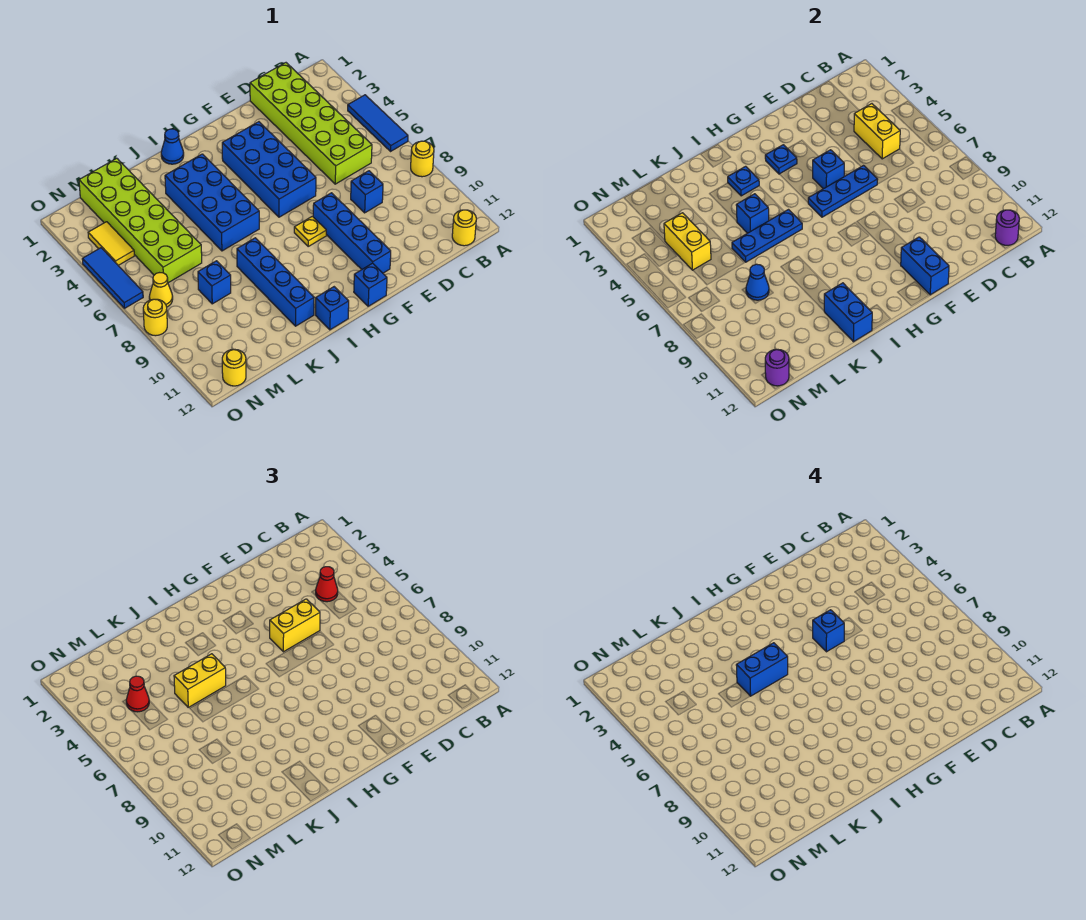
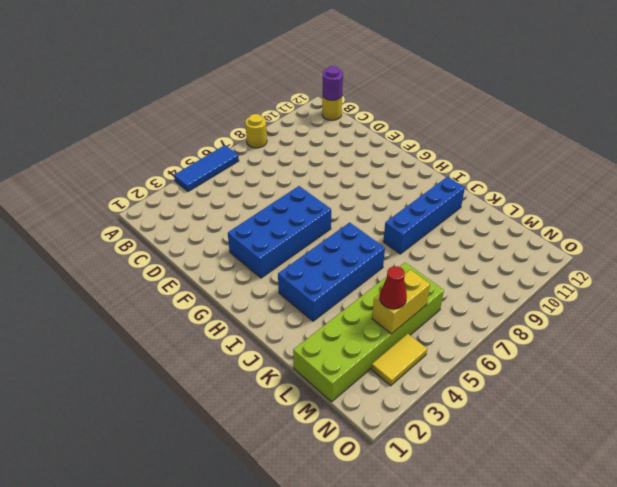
none -> lime 2x6 brick [250,63,372,184]
none -> blue 1x1 brick [351,171,383,213]
none -> blue 1x4 brick [313,193,391,273]
none -> yellow 1x1 plate [294,216,326,246]

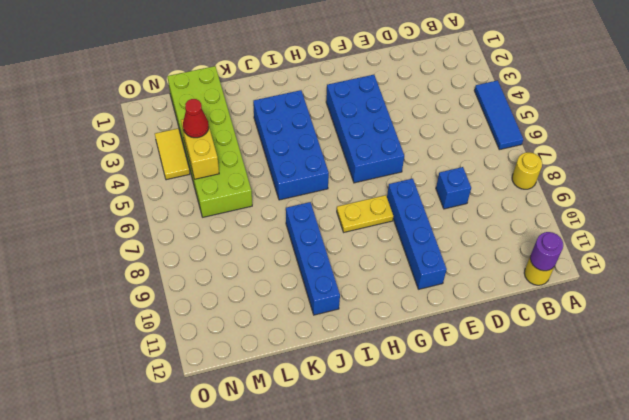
yellow 1x2 plate [337,195,393,232] -> yellow 1x1 plate [294,216,326,246]
none -> lime 2x6 brick [250,63,372,184]
none -> blue 1x1 brick [354,263,387,306]
none -> blue 1x1 cone [161,129,184,164]
none -> blue 1x1 brick [316,287,349,330]

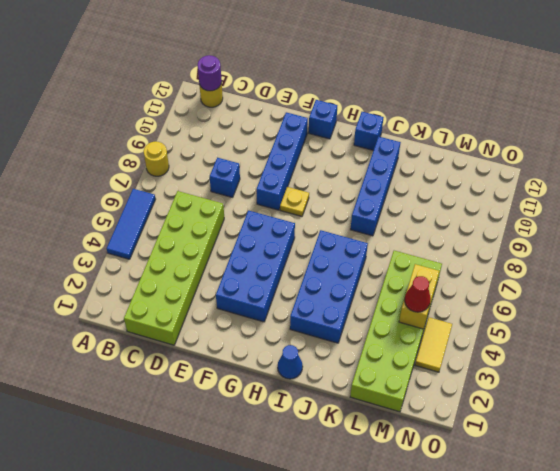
none -> blue 1x1 brick [198,261,231,304]
none -> yellow 1x1 cone [149,273,173,307]
none -> yellow 1x1 round brick [222,349,246,386]
none -> blue 1x3 tile [82,248,143,308]

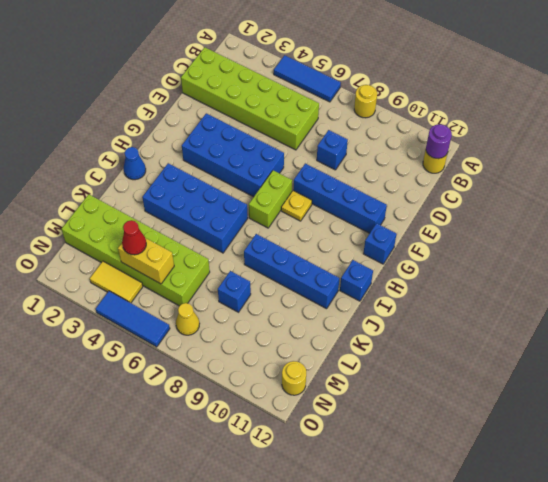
lime 1x2 brick [249,170,292,228] -> none
none -> yellow 1x1 round brick [143,299,167,336]
none -> yellow 1x2 brick [854,104,900,159]
none -> blue 1x3 plate [808,166,878,217]
none -> blue 1x1 brick [813,150,844,189]

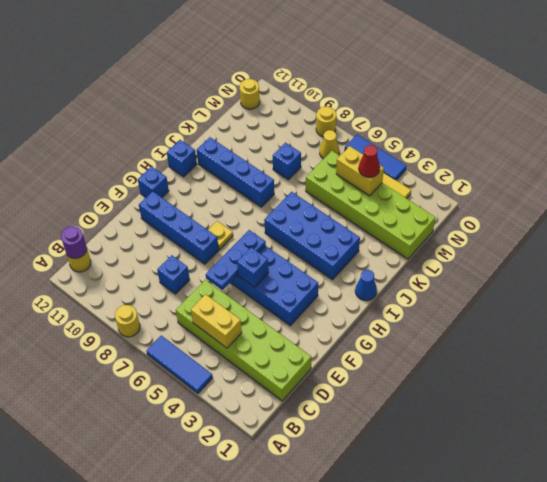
none -> blue 1x2 brick [901,237,949,295]
none -> blue 1x1 plate [765,145,797,174]
none -> blue 1x1 plate [728,166,759,196]
none -> blue 1x3 plate [732,210,802,262]

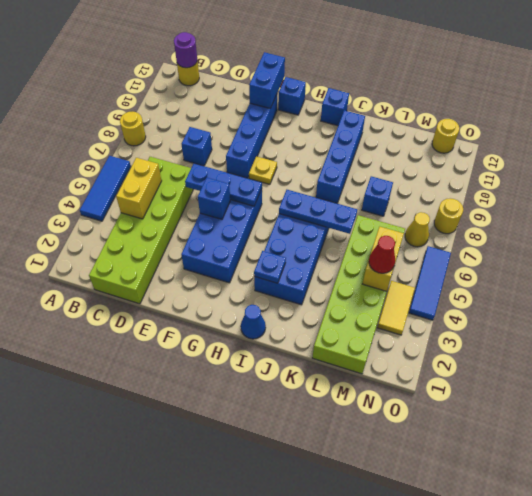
none -> blue 1x1 plate [765,145,797,174]
none -> blue 1x1 brick [736,194,769,233]
none -> blue 1x2 brick [824,283,872,342]
none -> blue 1x1 cone [746,264,769,300]

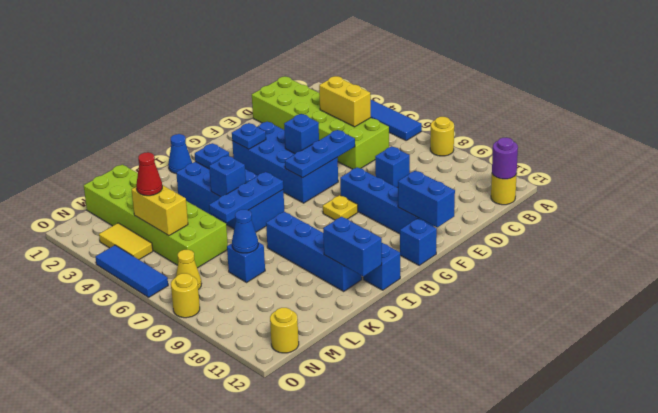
none -> purple 1x1 round brick [765,349,789,386]
none -> red 1x1 cone [316,567,338,602]
none -> yellow 1x2 brick [270,599,320,652]
none -> yellow 1x2 brick [174,654,226,707]

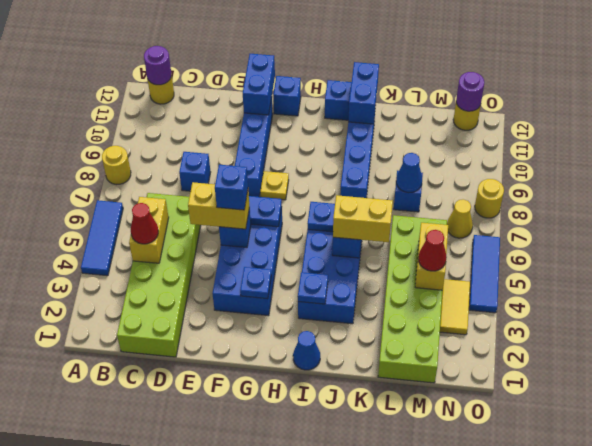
none -> blue 1x2 brick [736,643,788,696]

